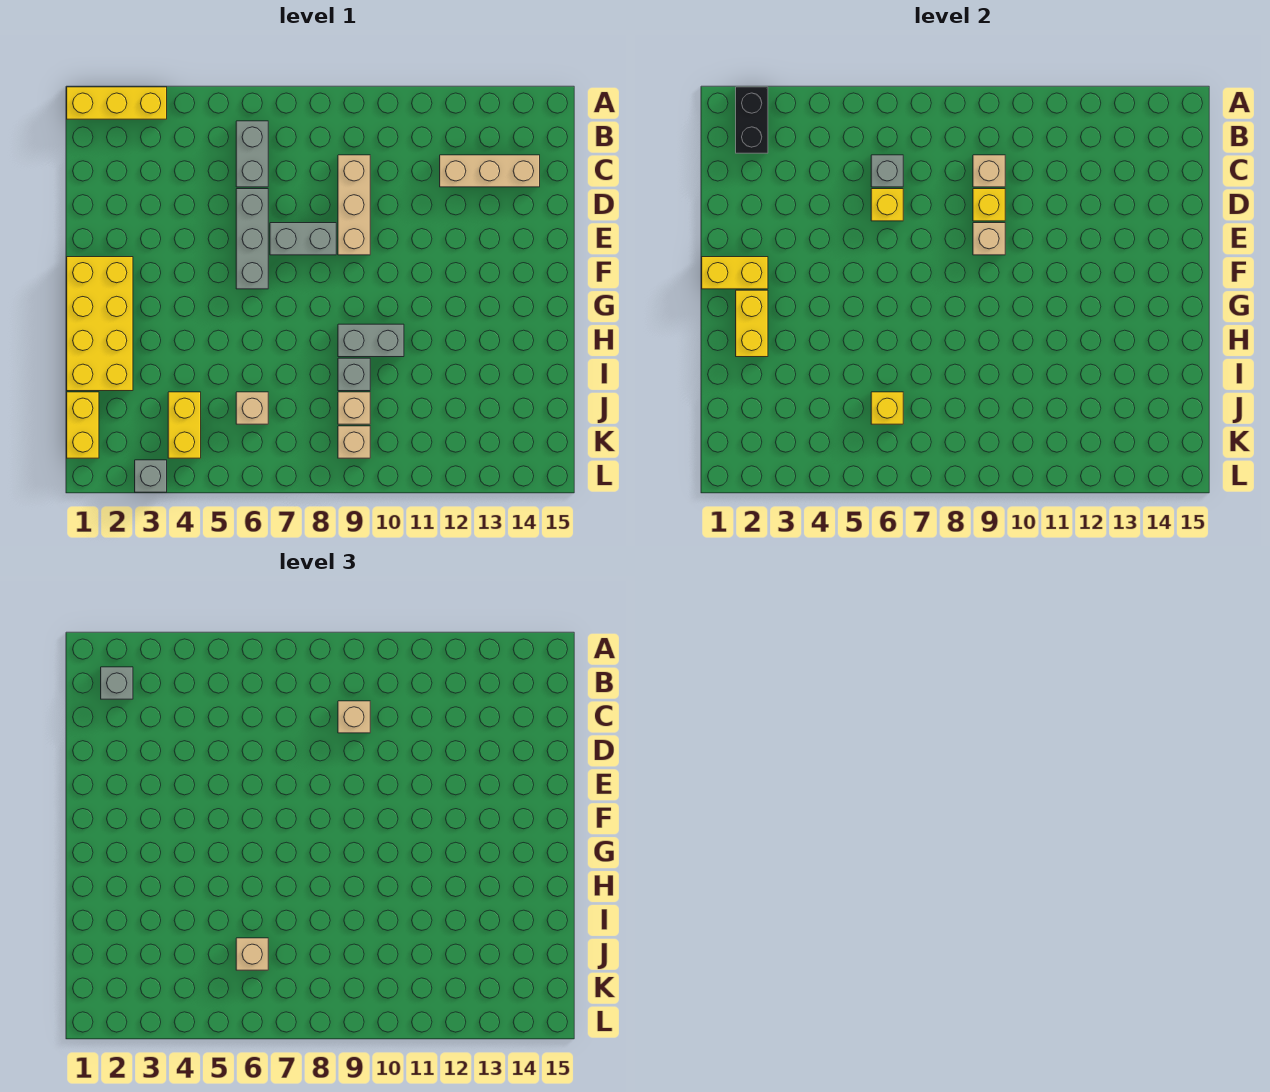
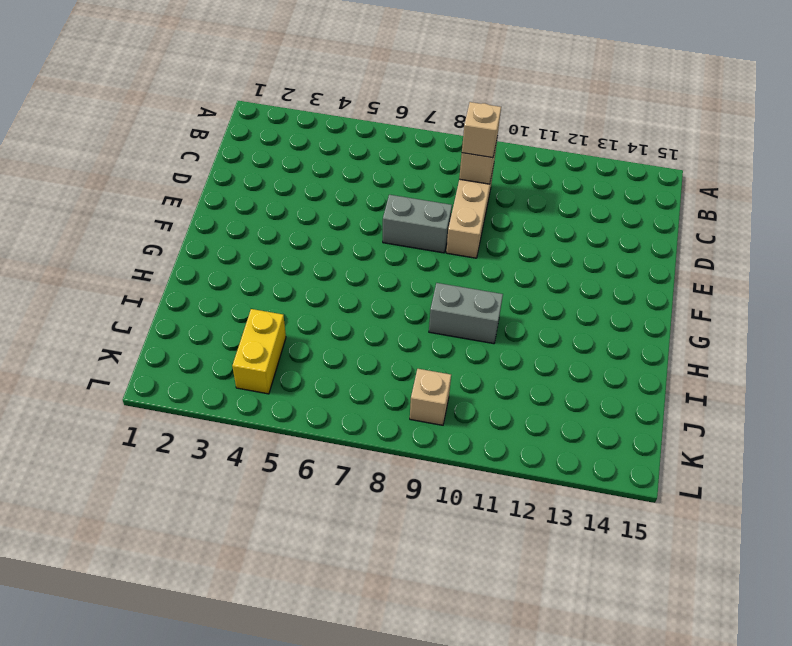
none -> yellow 1x3 brick [67,87,167,119]
none -> grey 1x2 brick [236,121,268,187]
none -> tan 1x3 brick [440,155,540,187]

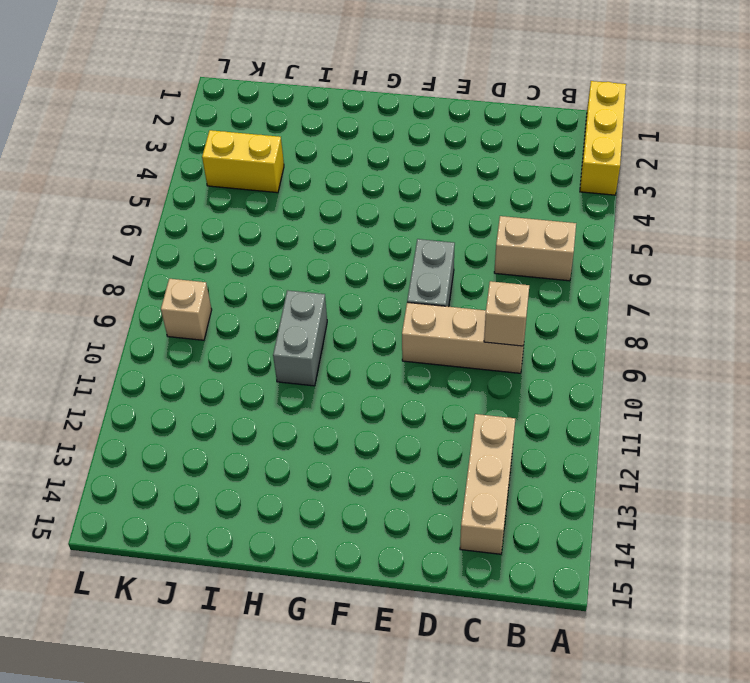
tan 1x2 brick [494,216,576,281] -> grey 1x2 brick [236,121,268,187]
none -> grey 1x3 brick [236,189,268,289]
none -> yellow 2x4 brick [67,257,133,391]
none -> grey 1x1 brick [338,358,370,391]

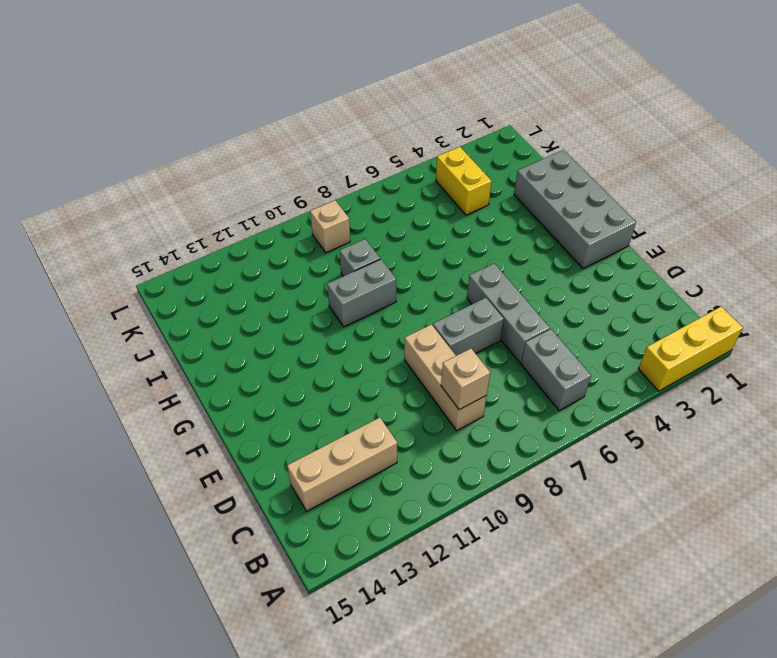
grey 2x4 brick [514,150,636,269] -> yellow 2x4 brick [67,257,133,391]
none -> yellow 1x2 brick [67,392,99,458]
none -> tan 1x1 brick [236,392,268,424]
none -> tan 1x1 brick [338,392,370,424]

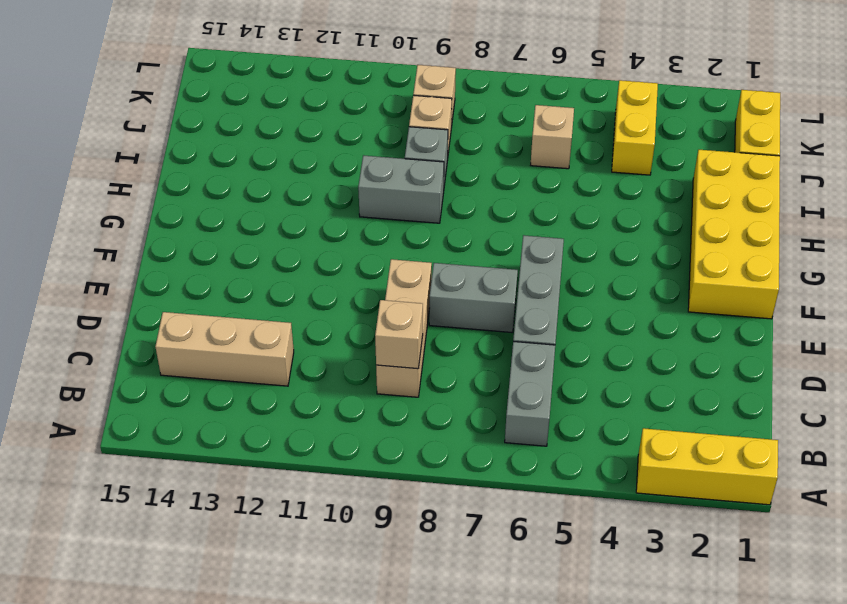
none -> grey 1x1 brick [135,460,167,492]
none -> black 1x2 brick [736,87,768,153]
none -> grey 1x1 brick [871,155,903,187]

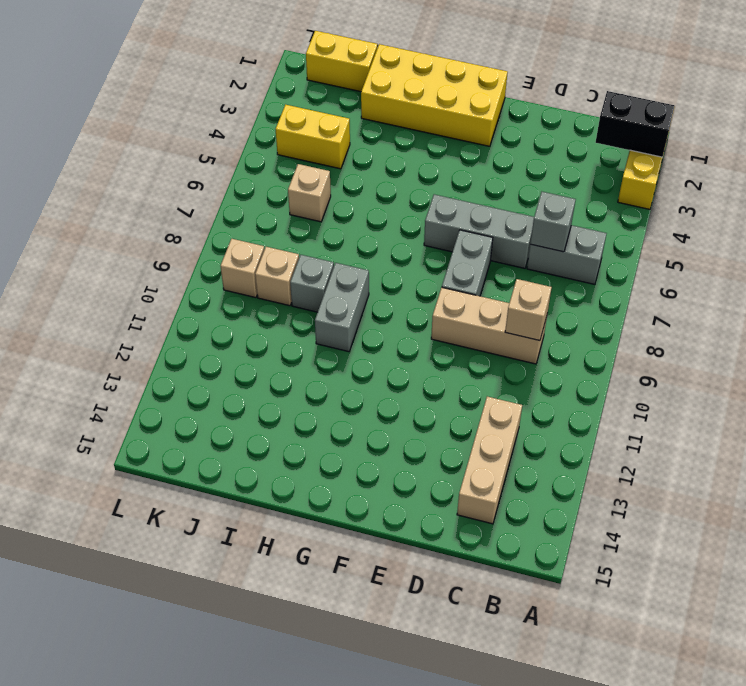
none -> grey 1x1 brick [135,460,167,492]
none -> yellow 1x1 brick [871,189,903,221]
none -> yellow 1x1 brick [973,189,1005,221]

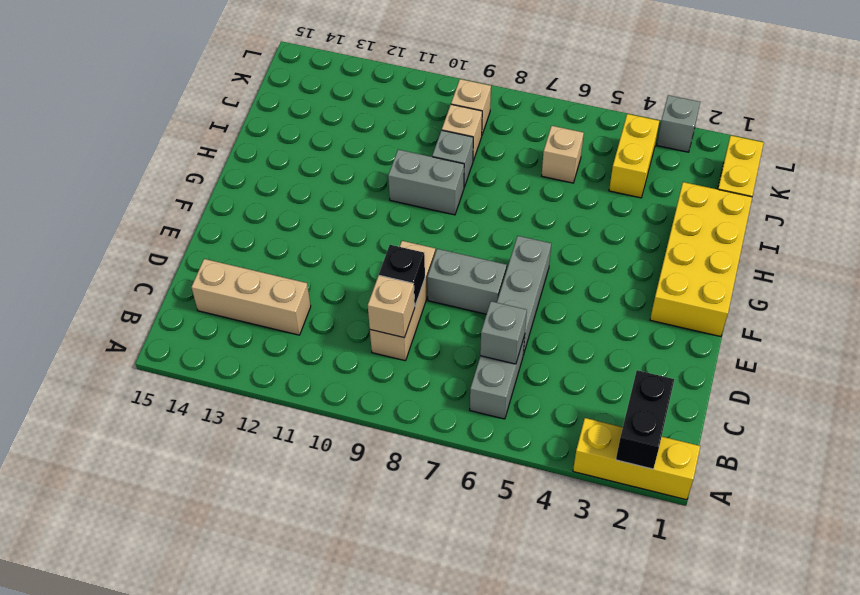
black 1x1 brick [379,245,425,306] -> yellow 1x1 brick [973,189,1005,221]
none -> yellow 1x1 brick [871,189,903,221]
none -> tan 1x1 brick [973,223,1005,255]
none -> yellow 1x2 brick [702,257,768,289]

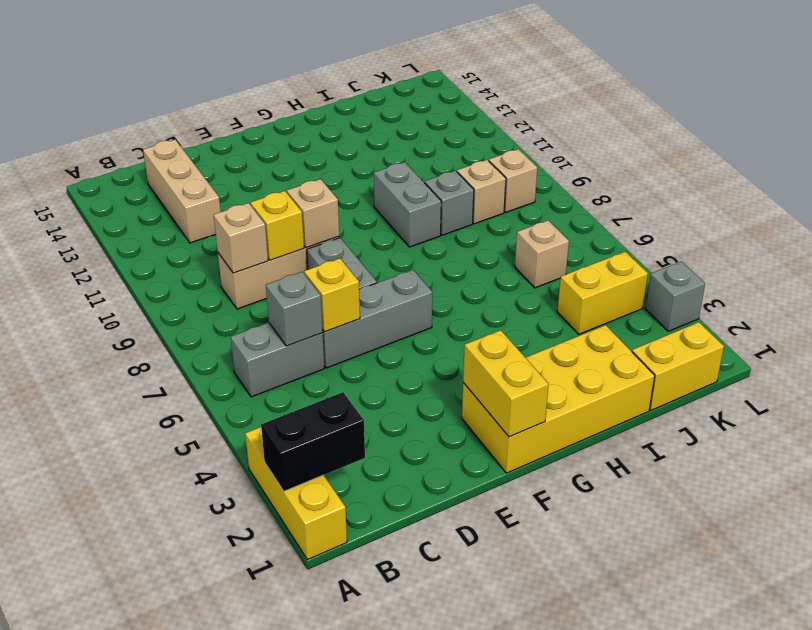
none -> yellow 1x2 brick [736,290,768,357]
none -> yellow 1x1 brick [871,392,903,424]
none -> grey 1x1 brick [101,667,133,699]

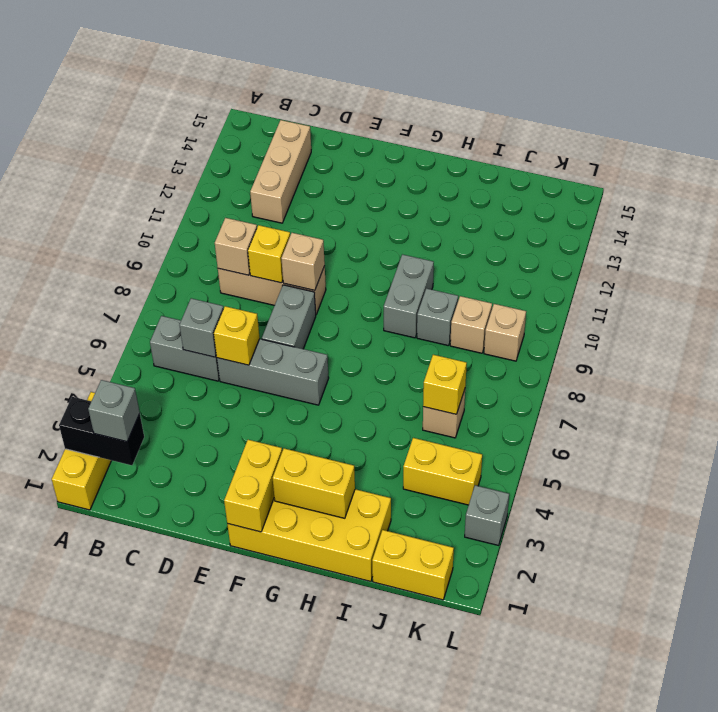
none -> tan 1x1 brick [338,701,370,733]
none -> tan 1x1 brick [236,938,268,970]

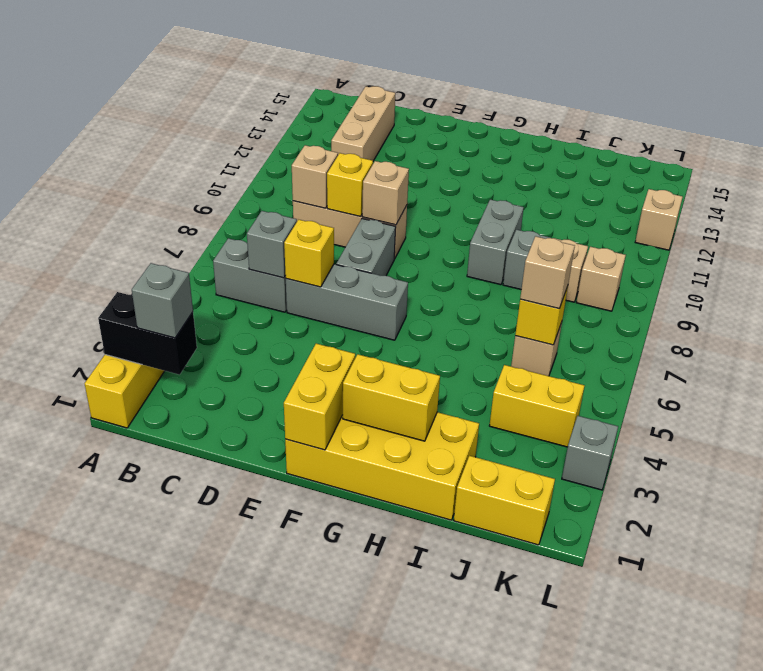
tan 1x1 brick [635,189,682,250] -> tan 1x1 brick moved to [338,701,370,733]

